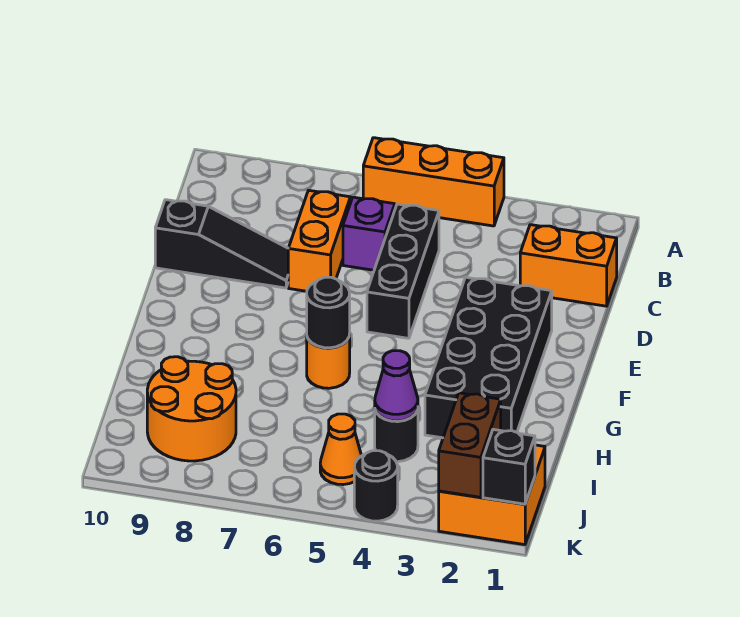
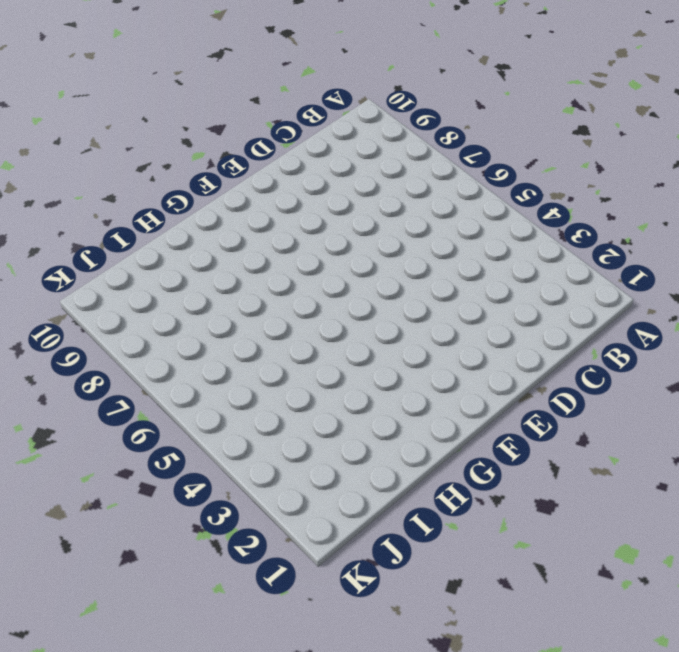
none -> orange 1x3 brick [363,138,504,226]
none -> orange 1x2 brick [520,225,617,306]
none -> black 1x3 brick [367,204,439,338]

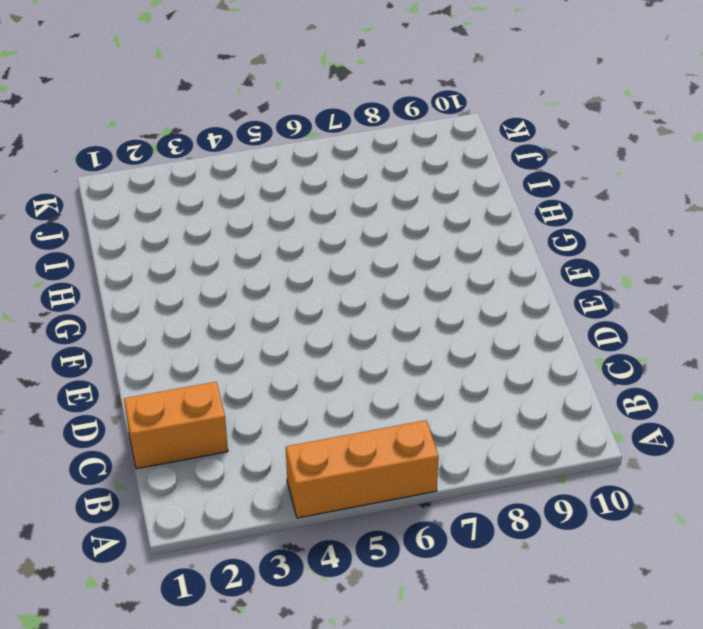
none -> black 1x3 brick [367,204,439,338]
none -> purple 1x1 brick [343,197,395,270]
none -> orange 1x2 brick [288,190,350,292]

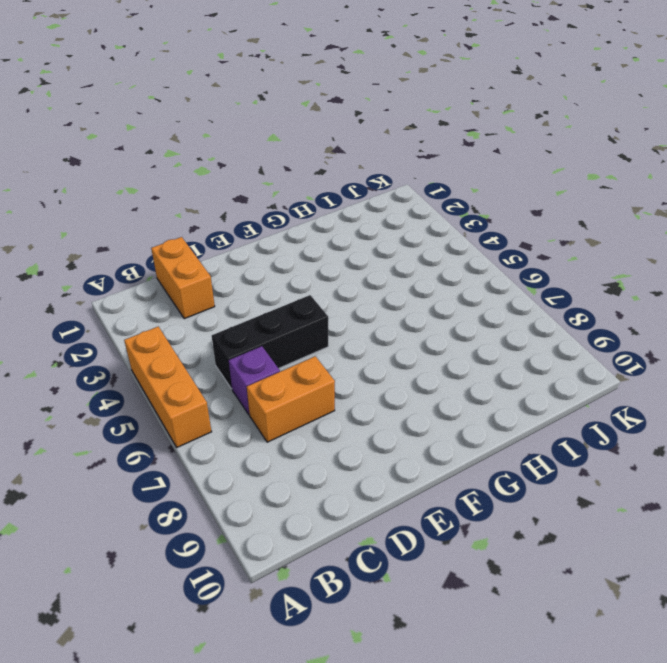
none -> black 1x3 slope [155,200,288,288]
none -> black 2x4 brick [425,277,552,438]
none -> orange 1x1 round brick [307,334,350,388]

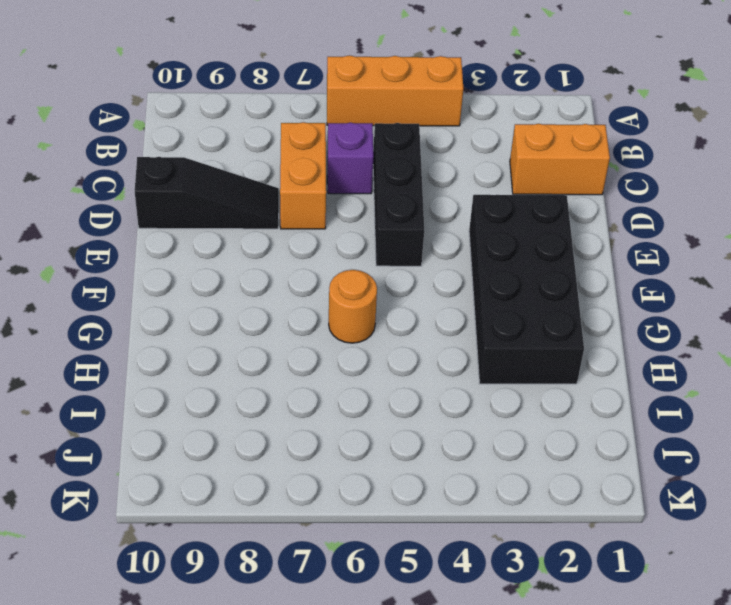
none -> black 1x1 round brick [375,410,418,462]
none -> orange 2x2 round brick [147,357,236,461]
none -> orange 2x2 brick [439,445,545,545]

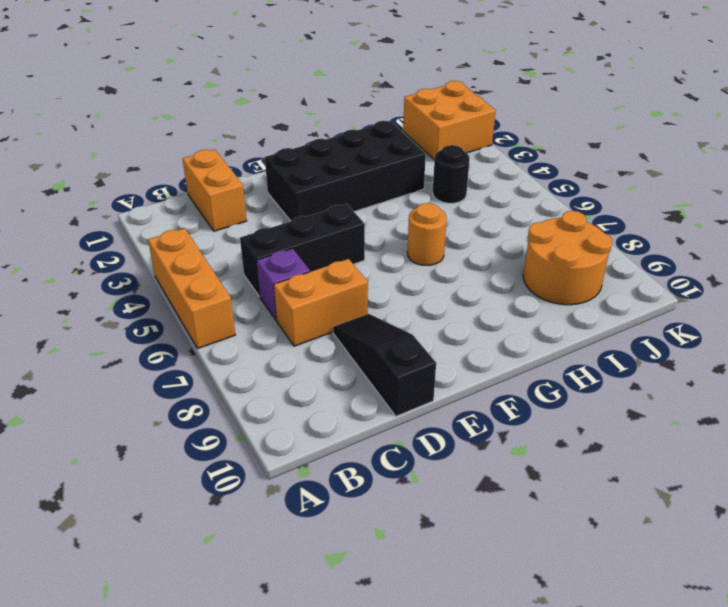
none -> orange 1x1 cone [320,414,362,485]
none -> black 1x1 round brick [354,451,398,521]
none -> black 1x1 round brick [307,277,350,348]

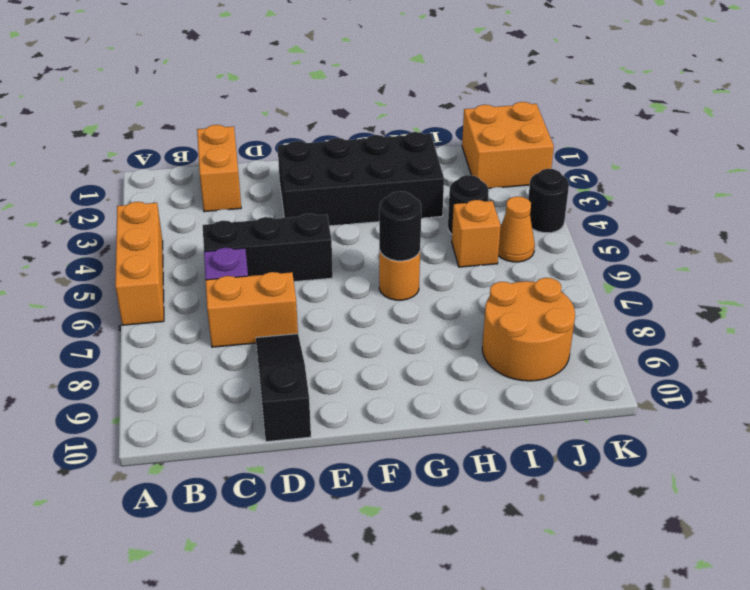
orange 1x1 brick [452,200,501,267] -> none
none -> purple 1x1 cone [375,351,418,421]
none -> brown 1x2 brick [439,393,501,497]
none -> black 1x1 brick [483,429,535,504]

